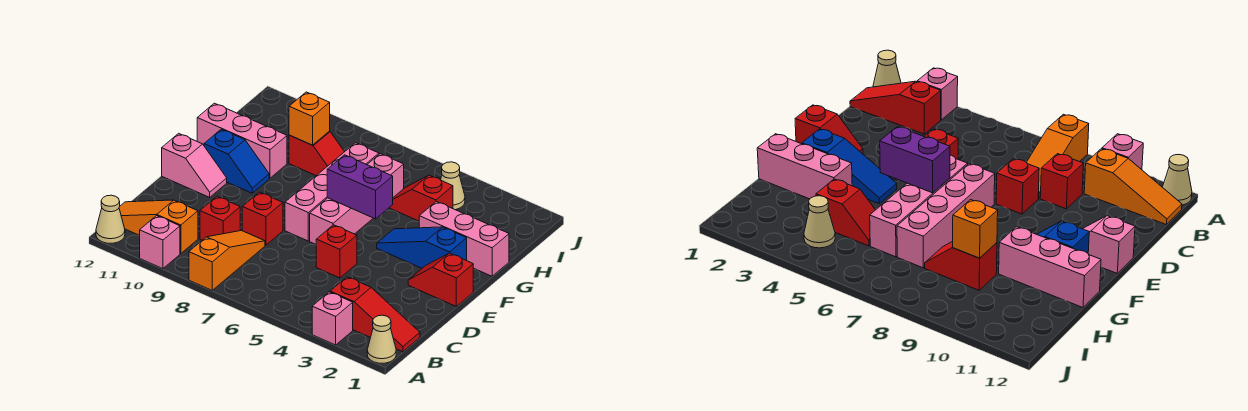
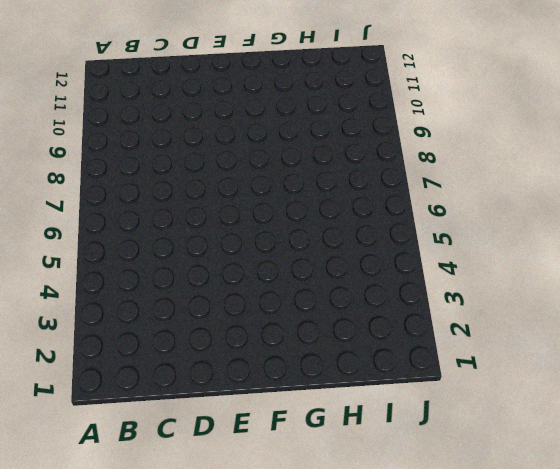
none -> tan 1x1 cone [367,315,396,363]
none -> pink 1x1 brick [312,292,353,345]
none -> orange 1x3 slope [189,231,265,290]

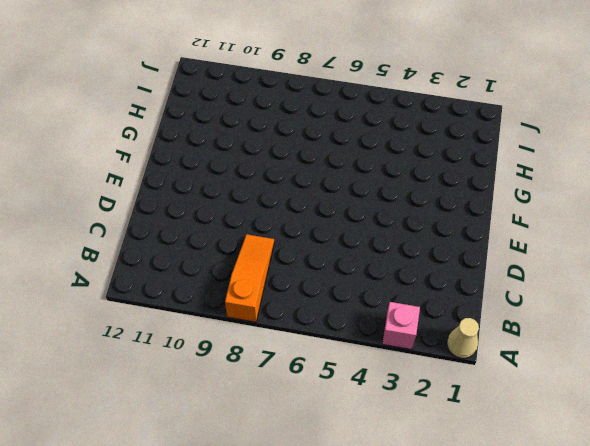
none -> pink 1x1 brick [140,216,180,269]
none -> tan 1x1 cone [96,195,125,243]
none -> red 1x3 slope [330,277,420,352]

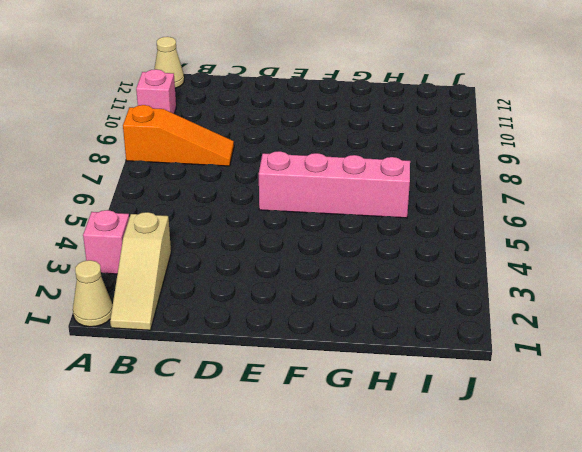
tan 1x3 slope [110,212,171,330] -> red 1x3 slope [330,277,420,352]
none -> orange 1x3 slope [119,200,198,254]
none -> red 1x1 brick [200,196,240,240]
none -> red 1x1 brick [316,225,357,278]

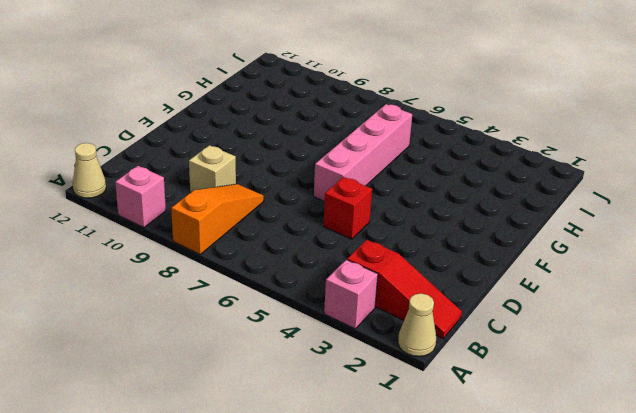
tan 1x1 brick [189,145,236,193] -> red 1x1 brick [200,196,240,240]
none -> orange 1x3 slope [119,200,198,254]
none -> red 1x1 brick [242,192,283,245]
none -> red 1x2 slope [408,253,473,306]

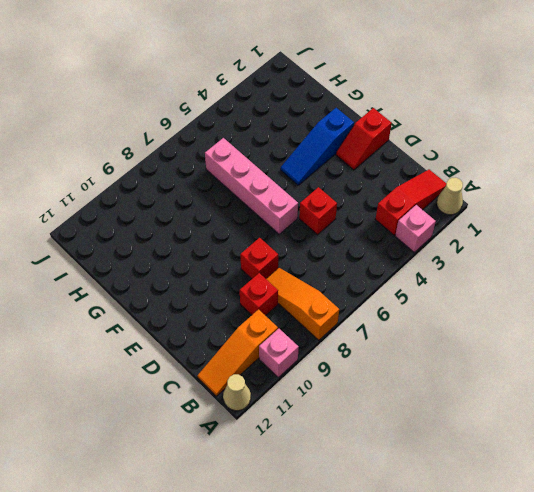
none -> pink 1x4 brick [285,143,379,241]
none -> pink 1x2 slope [162,133,227,197]
none -> blue 1x2 slope [204,129,269,193]

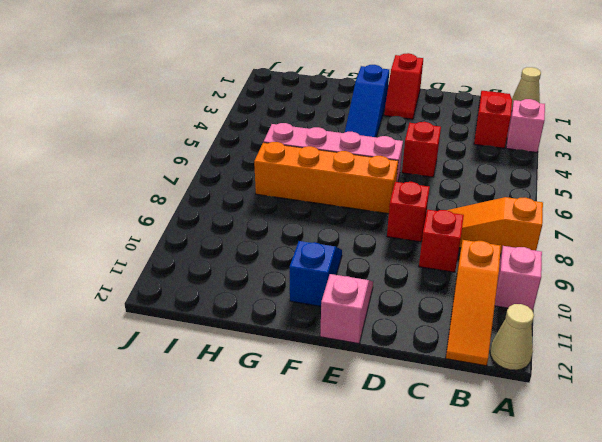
orange 1x4 brick [254,142,398,214] -> pink 1x4 brick [285,143,379,241]
none -> pink 1x3 brick [419,201,509,276]
none -> pink 1x3 brick [197,103,287,178]
none -> red 1x2 slope [389,175,453,221]

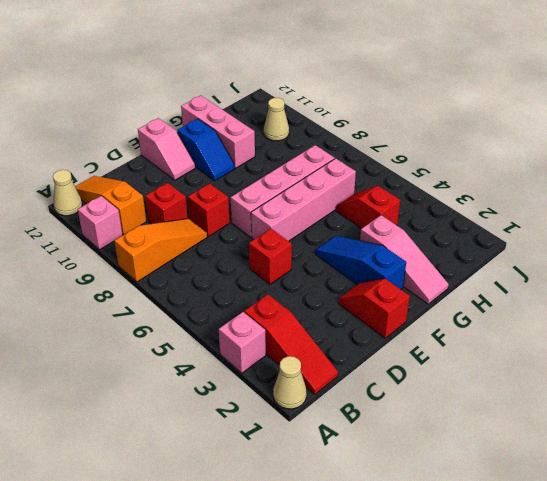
pink 1x3 slope [360,215,449,304] -> pink 1x3 brick [419,201,509,276]
tan 1x1 cone [264,98,289,141] -> tan 1x1 cone moved to [441,162,465,210]
none -> red 1x2 slope [289,131,344,176]
none -> purple 1x2 brick [327,155,393,219]
none -> orange 1x1 brick [289,92,330,145]

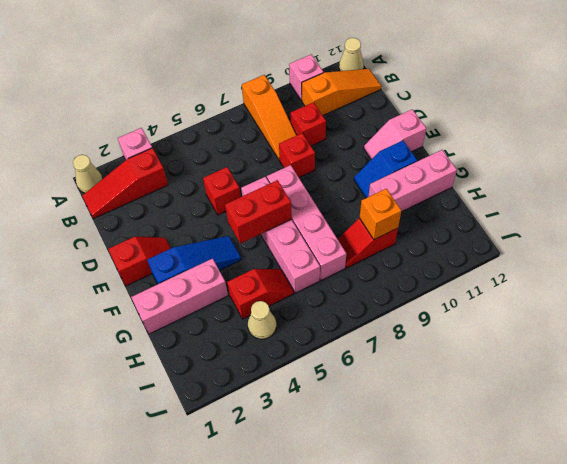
red 1x2 brick [225,180,292,244] -> purple 1x2 brick [327,155,393,219]

